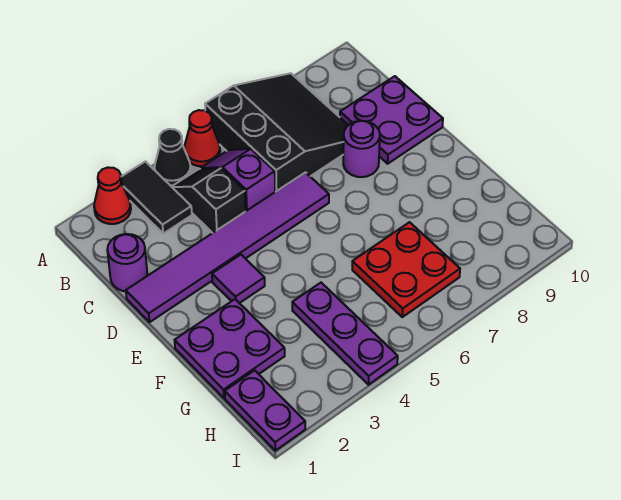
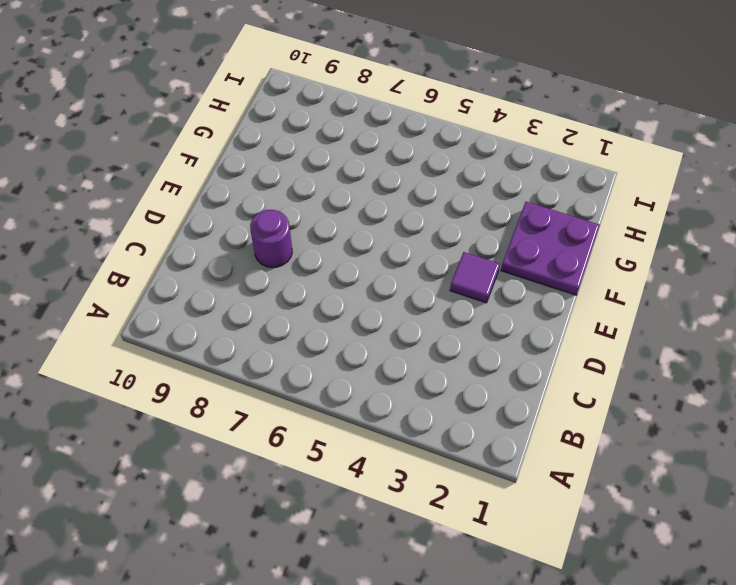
none -> red 1x1 cone [94,167,131,224]
none -> black 1x2 tile [121,162,192,233]
none -> black 1x1 cone [155,129,191,185]

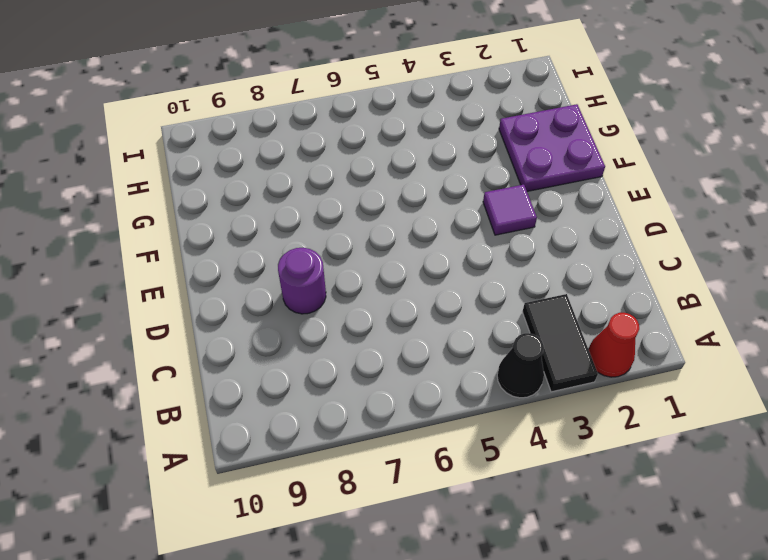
none -> red 1x1 cone [184,110,220,166]
none -> black 3x3 slope [205,73,348,192]
none -> black 1x2 slope [172,168,245,233]

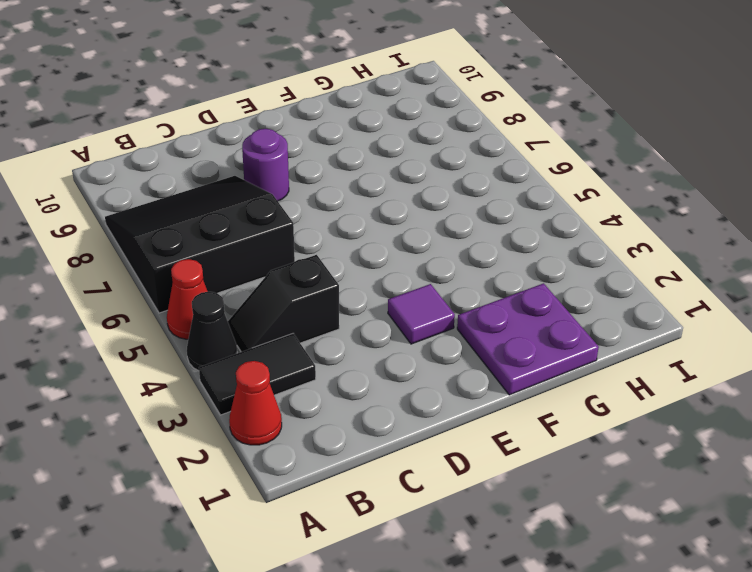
none -> purple 1x2 slope [200,149,275,211]
none -> purple 1x1 round brick [107,234,148,291]
none -> purple 2x2 plate [340,76,443,164]

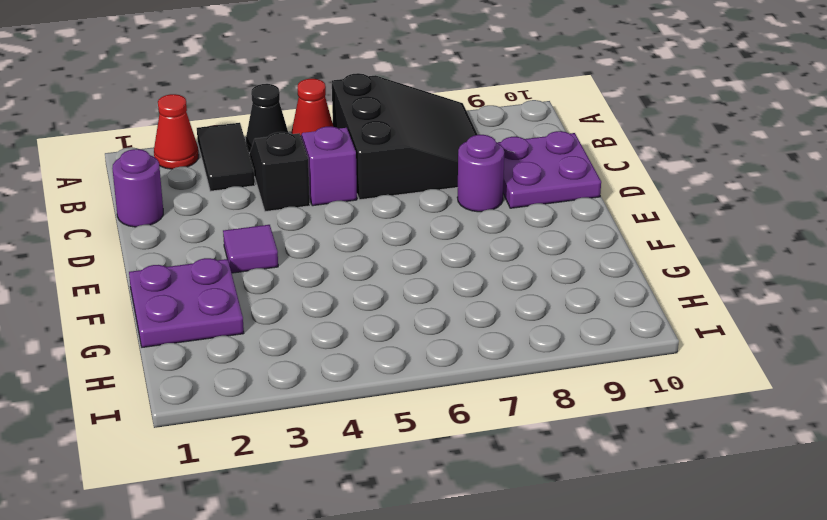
none -> purple 1x6 tile [126,172,329,322]
none -> purple 1x3 plate [292,283,398,385]
none -> red 2x2 plate [352,222,460,317]

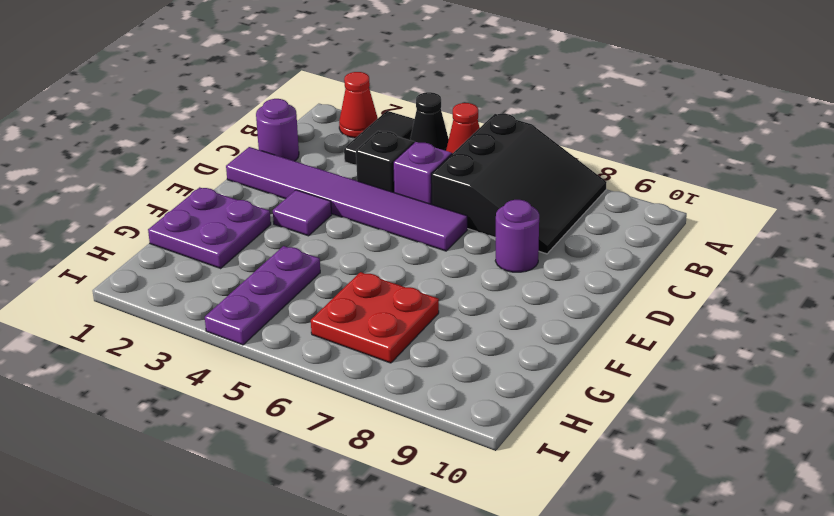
none -> purple 2x2 plate [340,76,443,164]
none -> purple 1x2 plate [225,370,305,451]

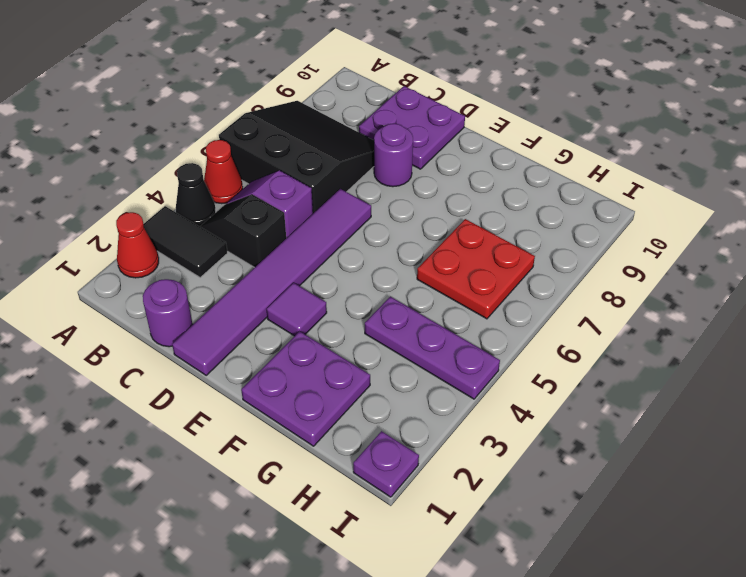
purple 1x1 plate [353,431,419,497] -> purple 1x2 plate [225,370,305,451]

